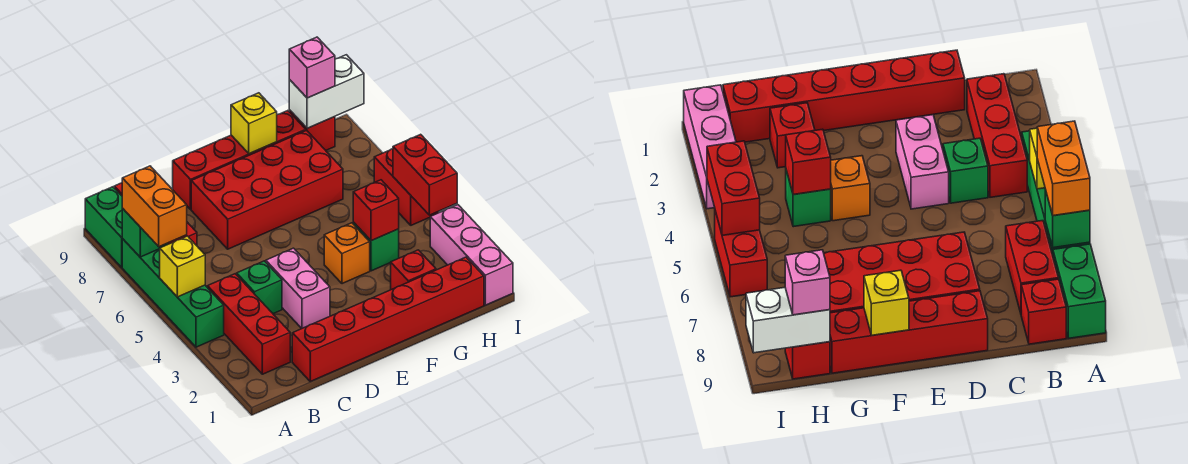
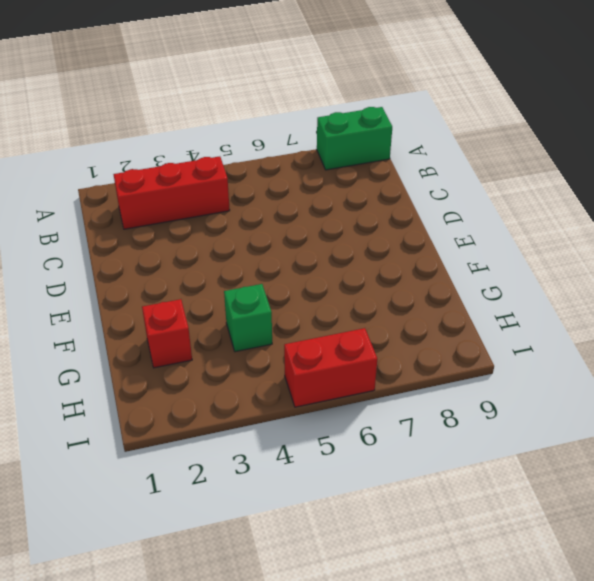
none -> green 1x4 brick [122,239,224,347]
none -> red 1x2 brick [1006,221,1059,313]
none -> red 1x1 brick [1021,279,1066,344]

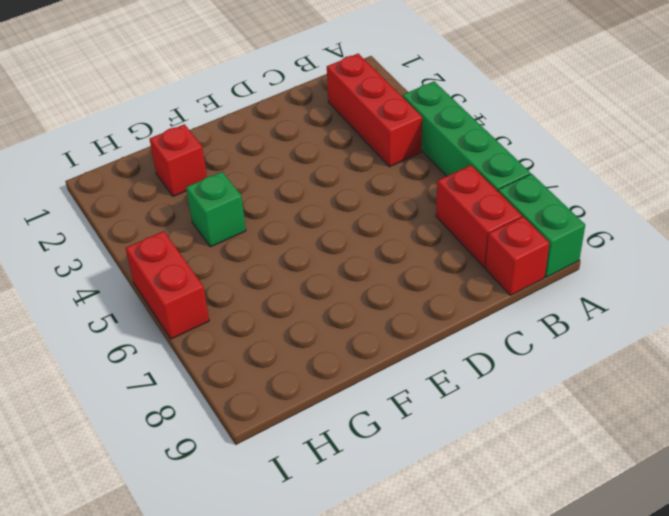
none -> red 1x6 brick [292,257,484,381]
none -> green 1x1 brick [237,261,282,314]
none -> pink 1x2 brick [266,248,330,328]

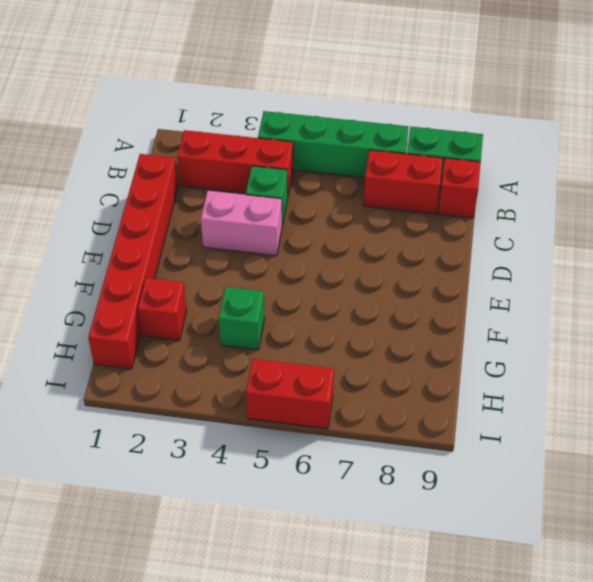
none -> red 2x4 brick [191,130,343,249]
none -> red 1x4 brick [173,111,306,209]
none -> orange 1x1 brick [324,223,370,284]

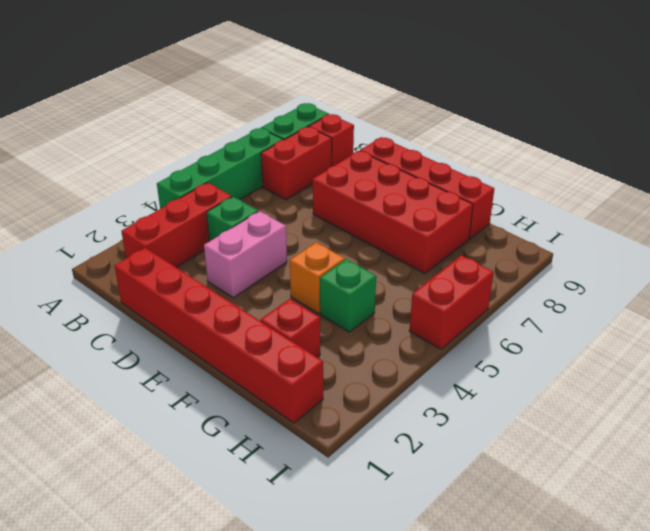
none -> red 1x1 brick [289,110,335,150]
none -> pink 1x3 brick [430,205,513,305]
none -> yellow 1x1 brick [160,236,205,297]

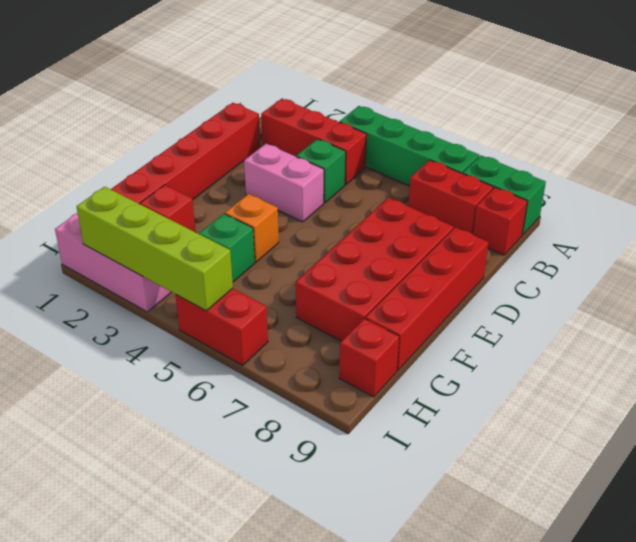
lime 1x4 brick [77,187,233,311] -> red 1x2 brick [393,134,457,215]
none -> yellow 1x1 brick [160,236,205,297]
none -> green 1x1 brick [122,209,168,257]
none -> yellow 1x1 brick [231,93,277,154]

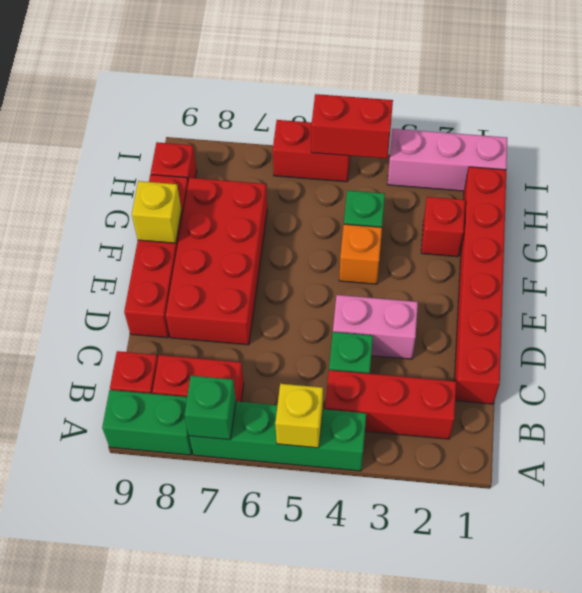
none -> red 1x1 brick [353,180,399,241]
none -> white 1x2 brick [289,55,364,128]
none -> orange 1x2 brick [122,166,187,247]

